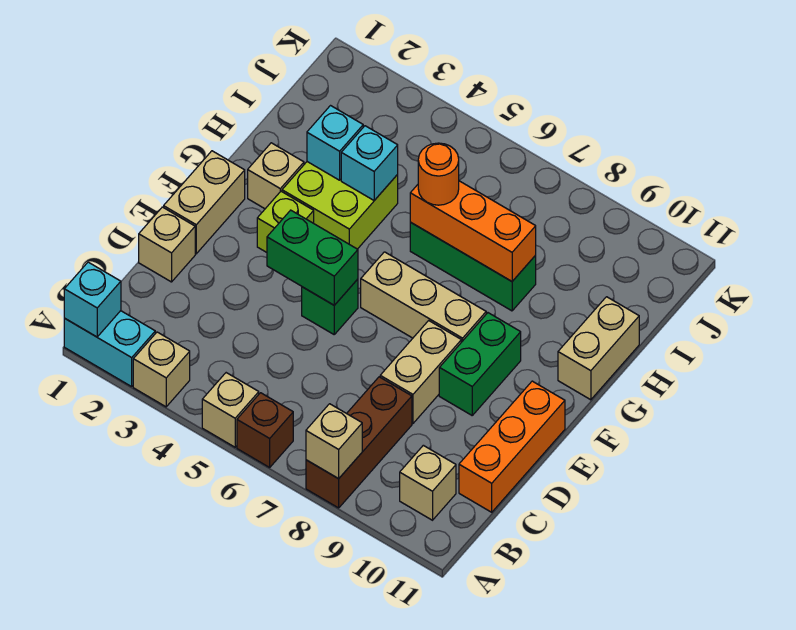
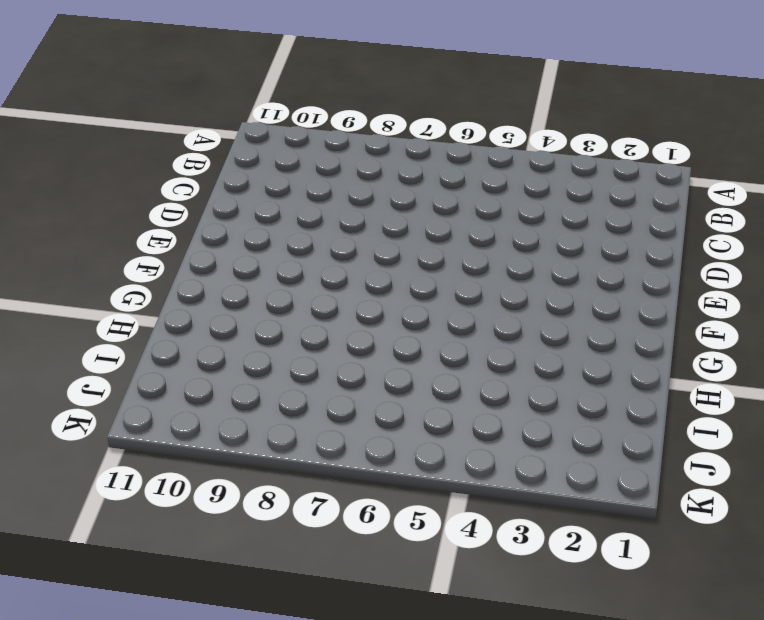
none -> cyan 1x2 brick [64,311,155,387]
none -> tan 1x1 brick [133,332,190,407]
none -> tan 1x1 brick [202,373,259,447]

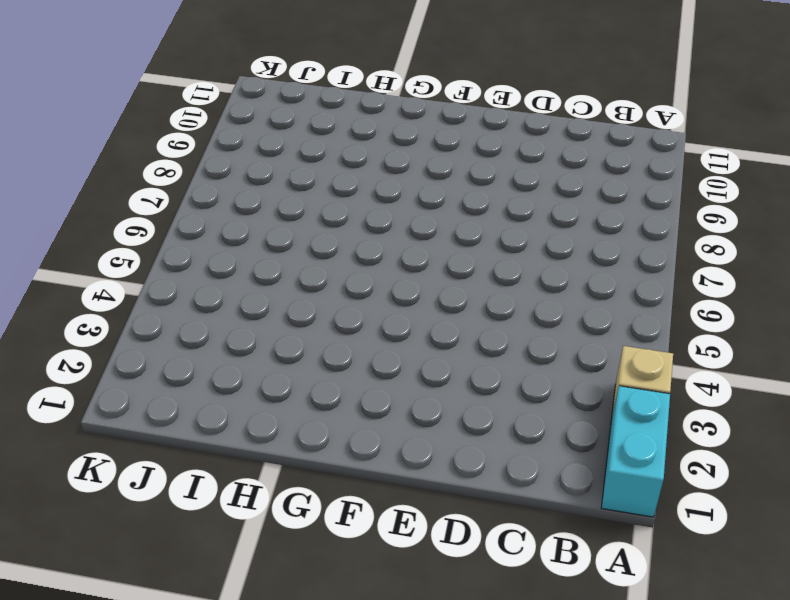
none -> tan 1x1 brick [202,373,259,447]
none -> brown 1x1 brick [237,393,293,467]
none -> brown 1x3 brick [306,377,412,508]

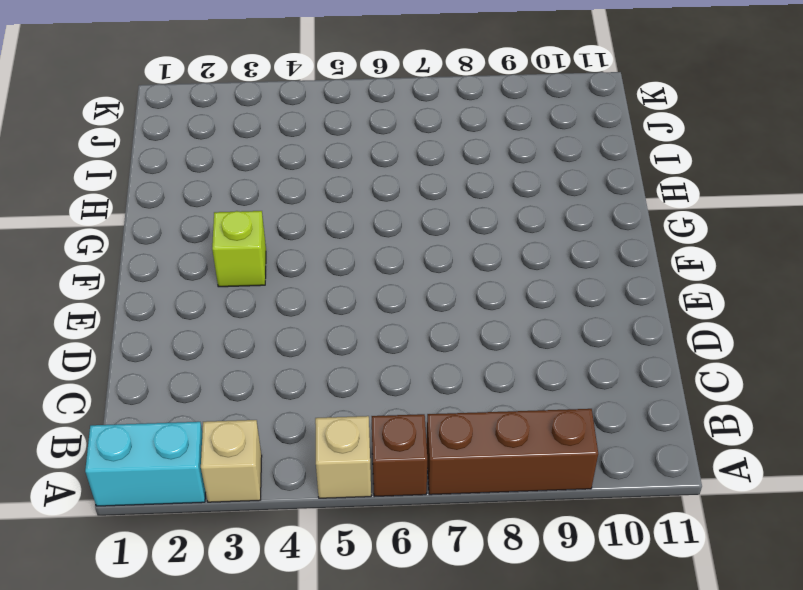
brown 1x3 brick [427,409,598,495] -> brown 1x3 brick turned to [306,377,412,508]
none -> tan 1x1 brick [400,445,456,520]
none -> orange 1x3 brick [459,381,565,512]
none -> tan 1x1 brick [139,207,195,282]

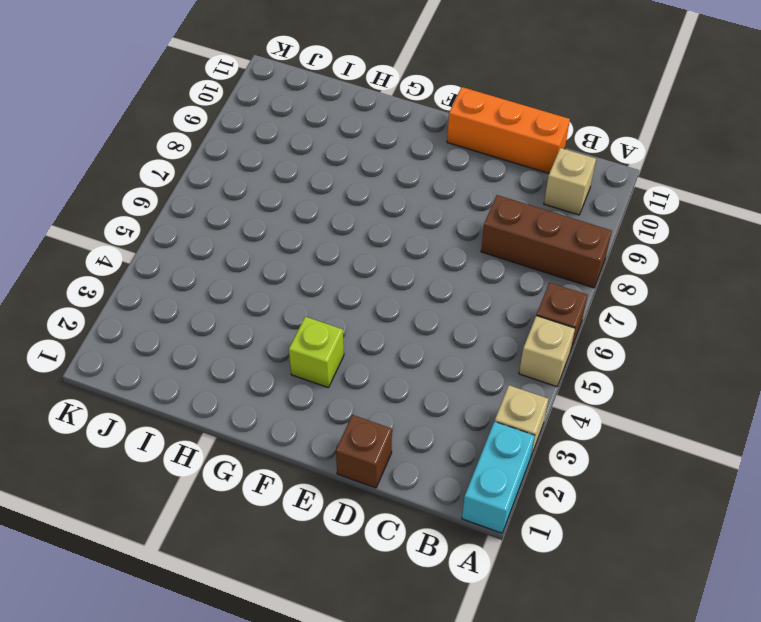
brown 1x1 brick [336,415,392,488] -> tan 1x1 brick [139,207,195,282]
none -> tan 1x2 brick [380,321,461,423]
none -> tan 1x2 brick [164,151,245,254]
none -> green 1x1 brick [302,279,358,334]

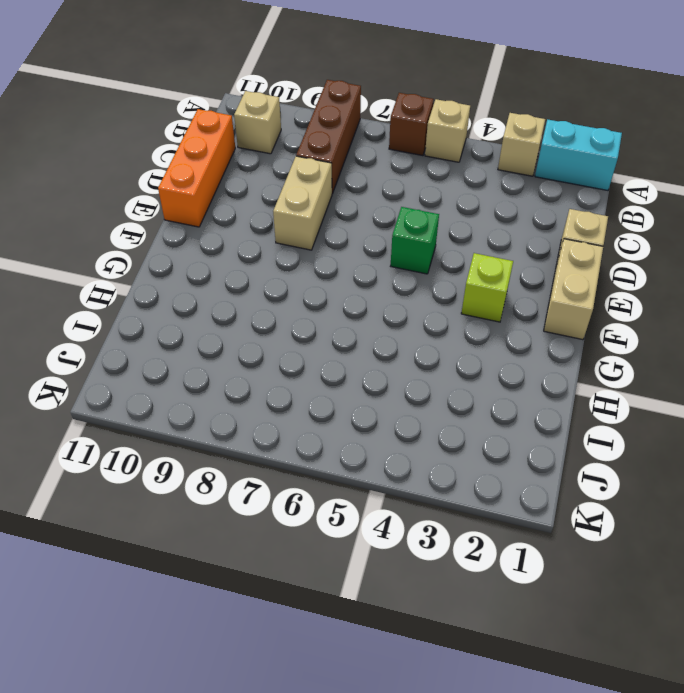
none -> green 1x2 brick [439,313,521,415]
none -> tan 1x3 brick [361,252,486,342]
none -> tan 1x1 brick [248,143,304,209]

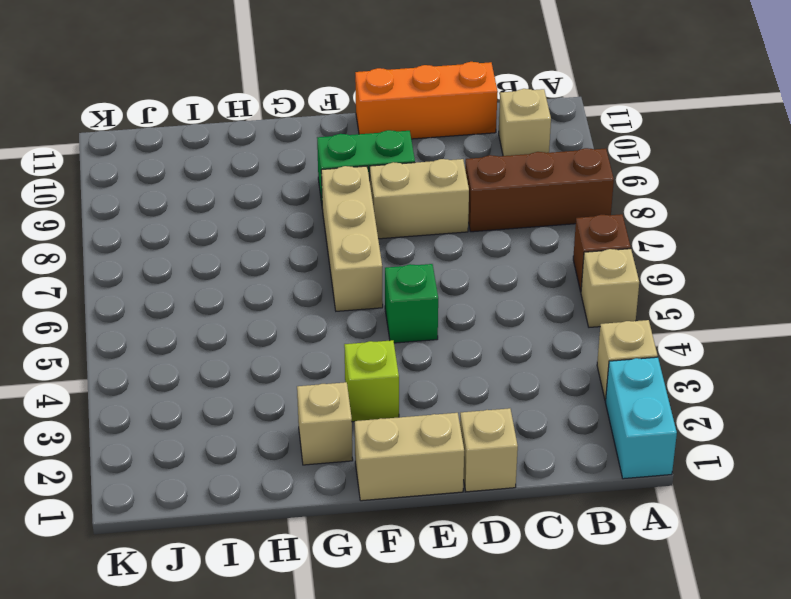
none -> lime 2x2 brick [282,162,398,249]
none -> tan 1x2 brick [558,297,639,400]
none -> green 1x3 brick [410,222,536,311]

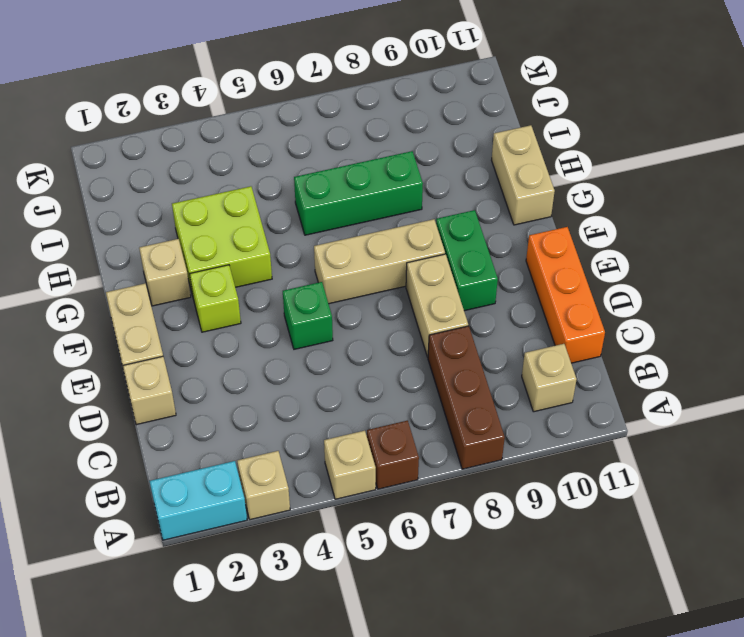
none -> cyan 1x1 brick [64,262,121,337]
none -> tan 1x1 brick [306,404,362,479]
none -> green 1x2 brick [267,210,358,305]

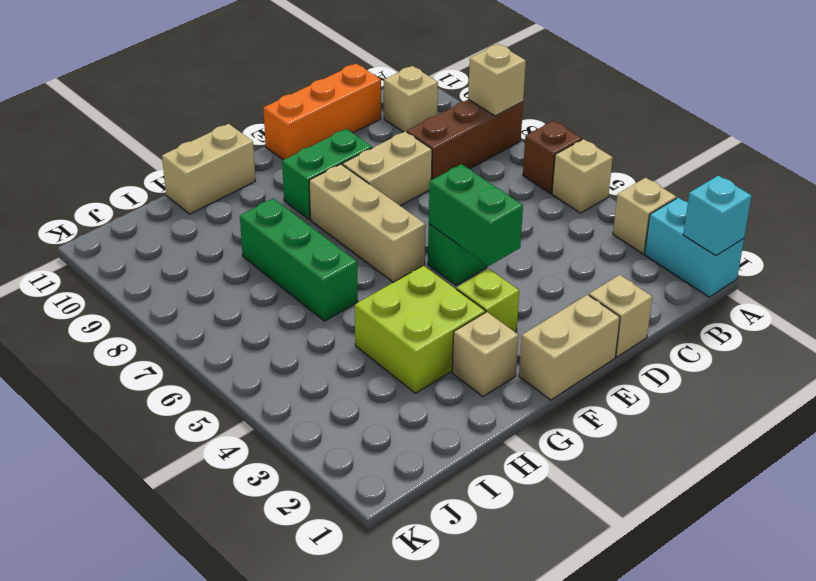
none -> cyan 1x1 brick [307,106,363,180]
none -> cyan 1x1 brick [341,126,398,200]
none -> orange 1x3 brick [410,181,536,281]

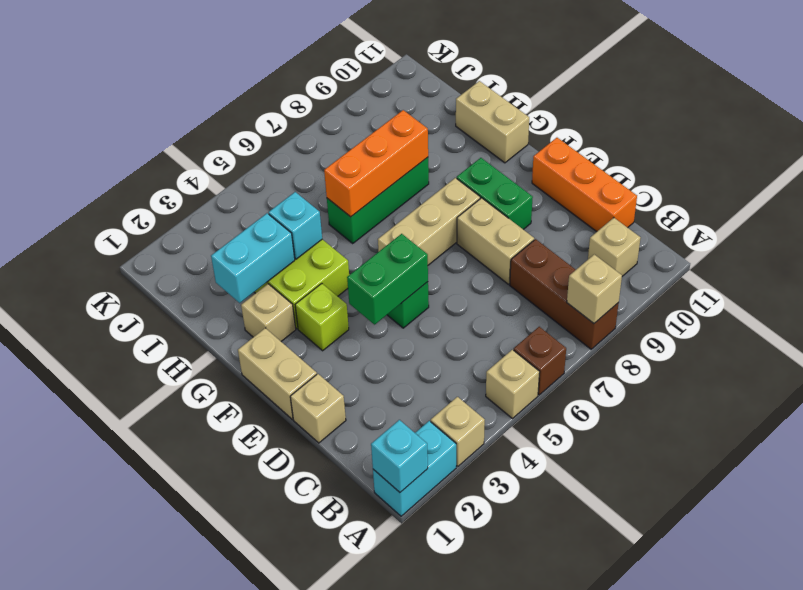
cyan 1x2 brick [211,213,295,303] -> cyan 1x1 brick [307,106,363,180]
none -> orange 1x1 round brick [418,143,459,205]

